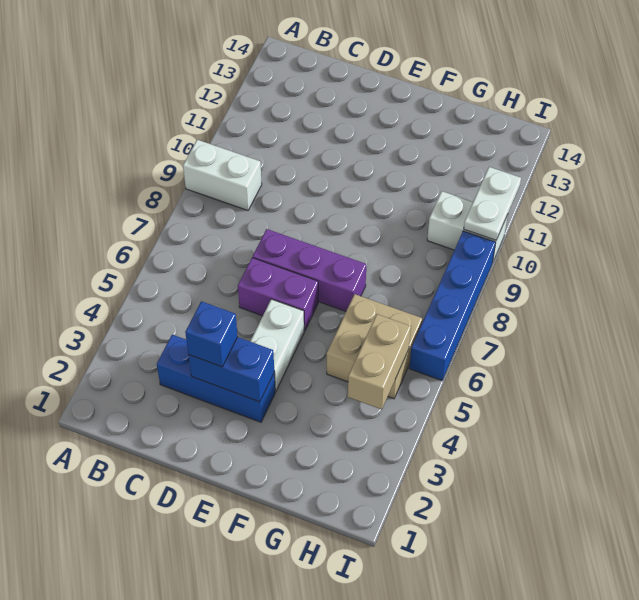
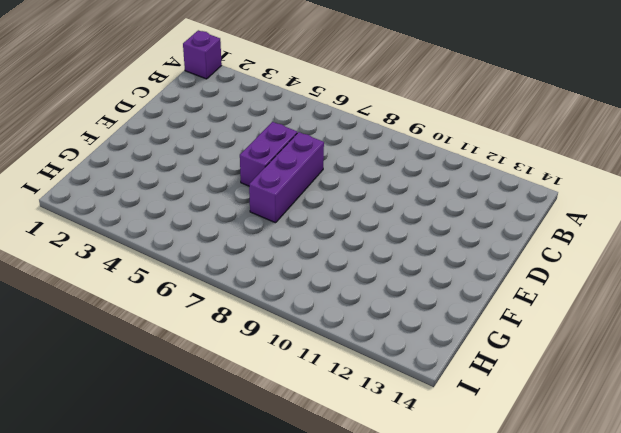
purple 1x1 brick [183,30,222,79] -> none
none -> white 1x2 brick [183,140,262,210]
none -> blue 1x3 brick [157,335,275,422]
none -> white 1x2 brick [250,299,304,391]

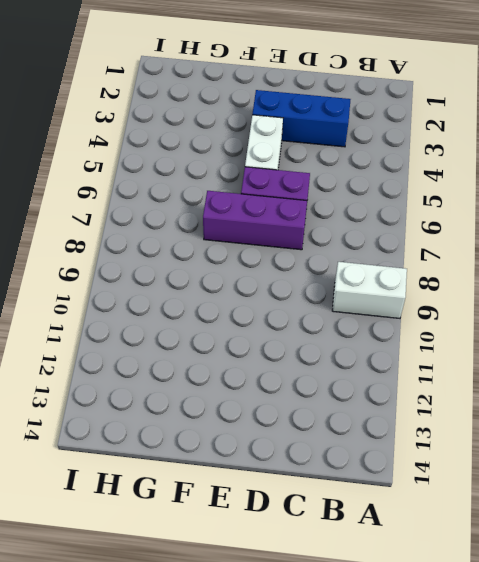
none -> tan 2x2 brick [327,294,422,399]
none -> white 1x2 brick [427,191,508,261]
none -> blue 1x4 brick [409,231,496,381]

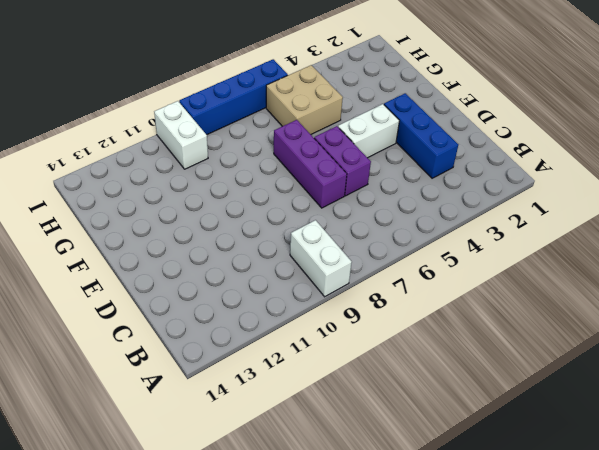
none -> blue 1x2 brick [189,337,274,402]
none -> tan 1x2 brick [348,314,411,410]
none -> white 1x2 plate [464,167,521,240]

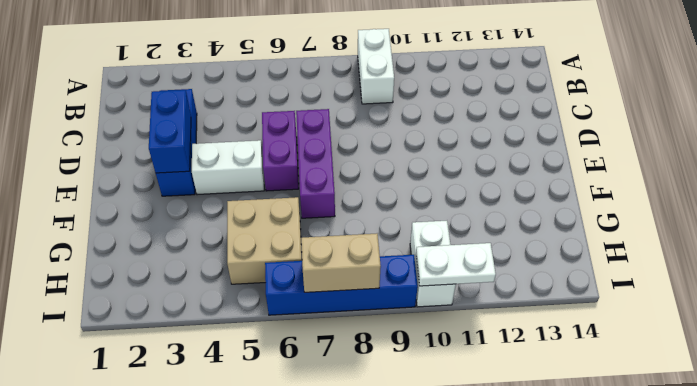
tan 1x2 brick [301,234,381,292] -> tan 1x2 brick moved to [348,314,411,410]
none -> blue 1x1 brick [185,301,238,367]

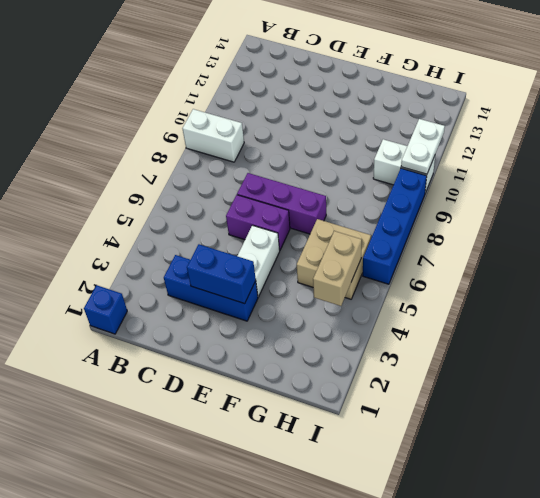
blue 1x1 brick [84,285,127,334] -> blue 1x1 brick moved to [185,301,238,367]

